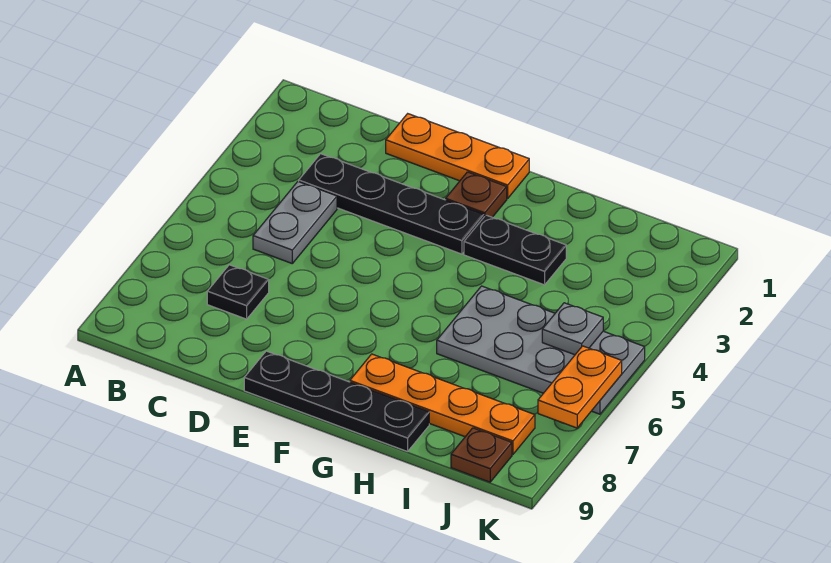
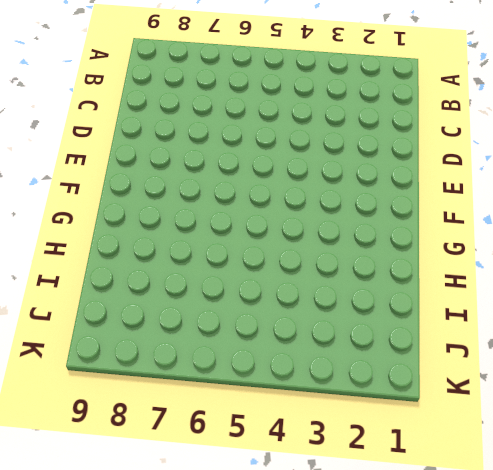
none -> black 1x4 plate [299,154,484,254]
none -> grey 1x2 plate [253,182,337,263]
none -> black 1x1 plate [207,265,269,319]

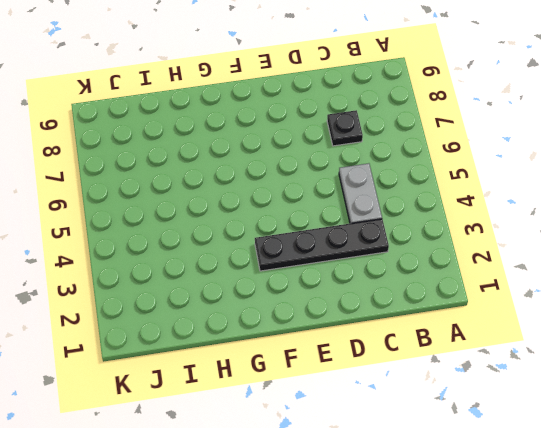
none -> orange 1x3 plate [386,114,529,199]
none -> black 1x4 plate [244,351,429,452]
none -> brown 1x1 plate [446,172,507,217]

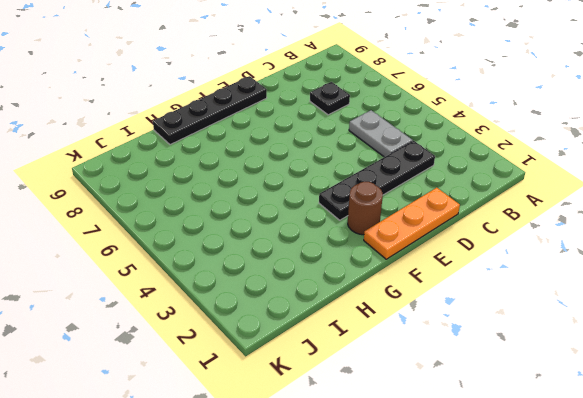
brown 1x1 round brick [348,182,383,235] -> brown 1x1 plate [446,172,507,217]
none -> black 1x2 plate [464,215,566,285]
none -> orange 1x4 plate [350,354,535,454]
none -> grey 2x4 plate [437,286,645,414]

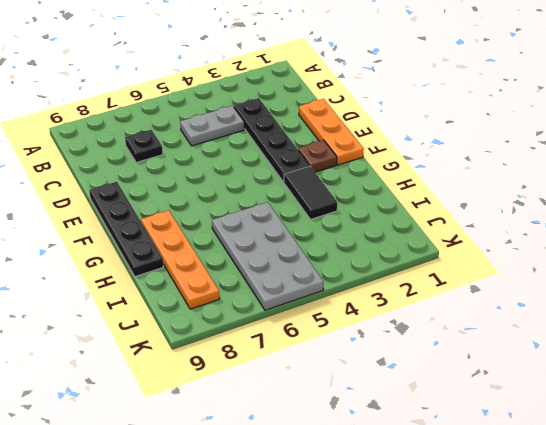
black 1x2 tile [284,166,337,220] -> black 1x2 plate [464,215,566,285]
none -> brown 1x1 plate [451,428,512,482]
none -> grey 1x1 plate [542,303,603,355]
none -> orange 1x2 plate [538,346,622,428]

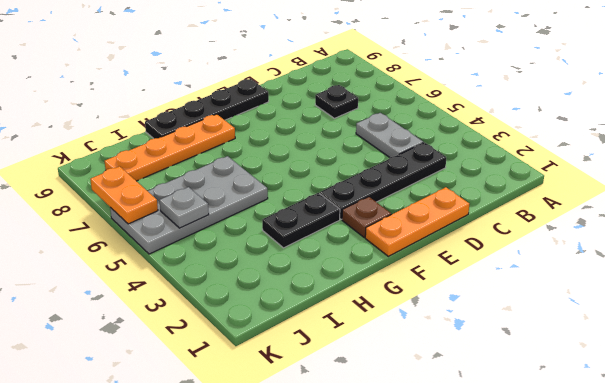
none -> brown 1x1 plate [451,428,512,482]

